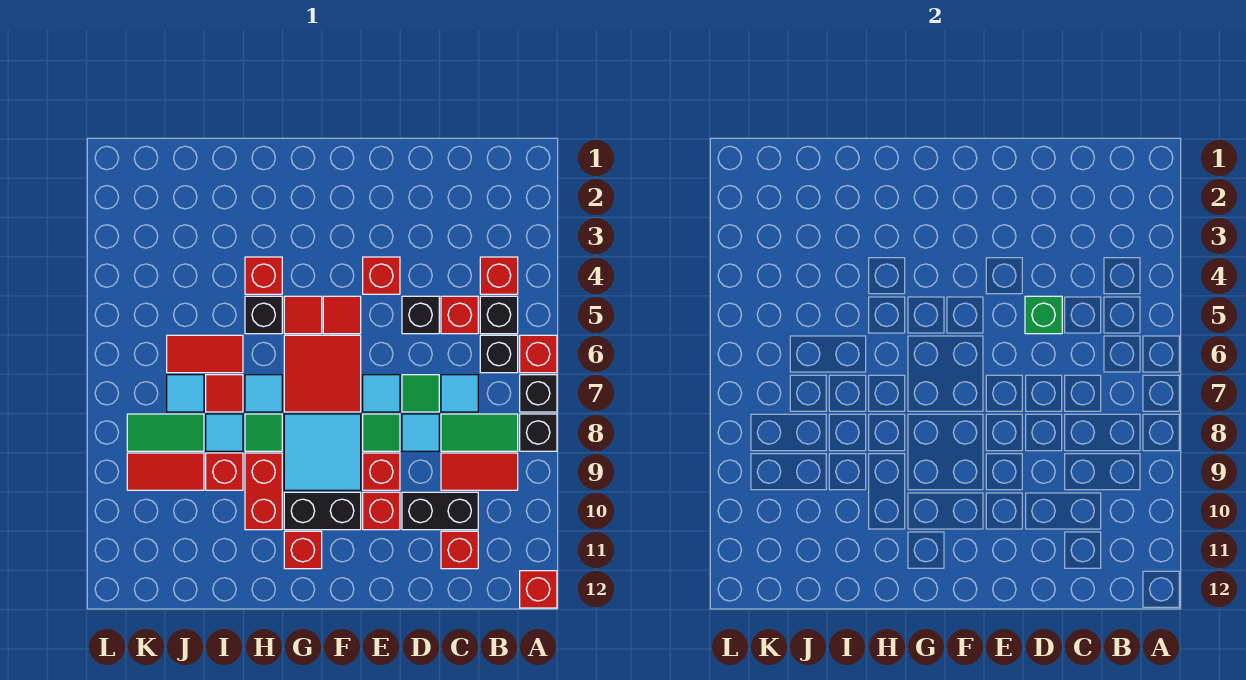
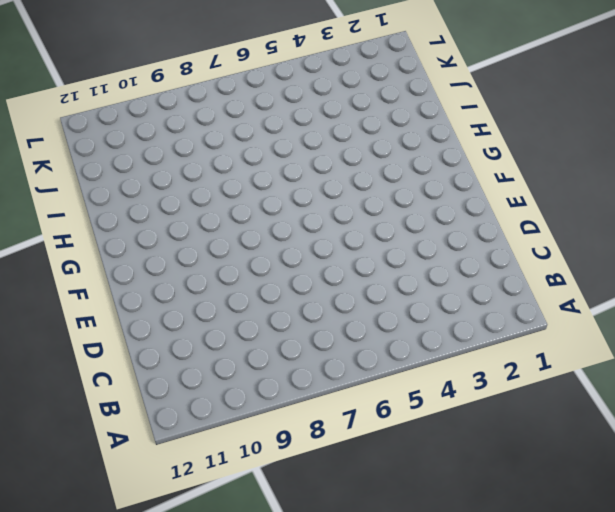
none -> red 1x1 brick [520,335,557,373]
none -> black 1x1 brick [520,375,557,412]
none -> black 1x1 brick [520,414,557,451]
none -> red 1x1 brick [520,571,557,608]

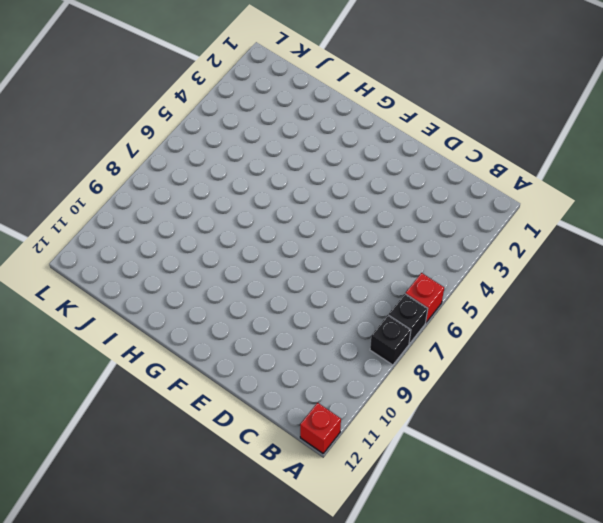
none -> red 1x1 brick [480,257,518,294]
none -> black 1x1 brick [480,296,518,334]
none -> black 1x1 brick [480,335,518,373]
none -> green 1x2 tile [441,414,518,451]

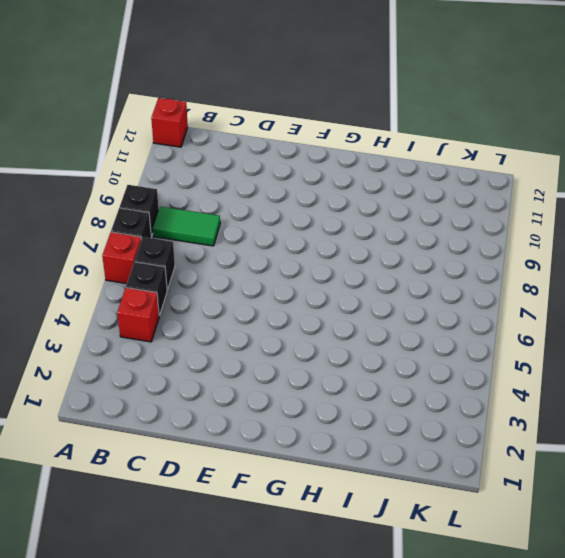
none -> red 1x2 tile [441,453,518,490]
none -> red 1x1 brick [441,296,478,334]
none -> cyan 1x1 tile [441,375,478,412]
none -> black 1x2 brick [402,492,478,530]

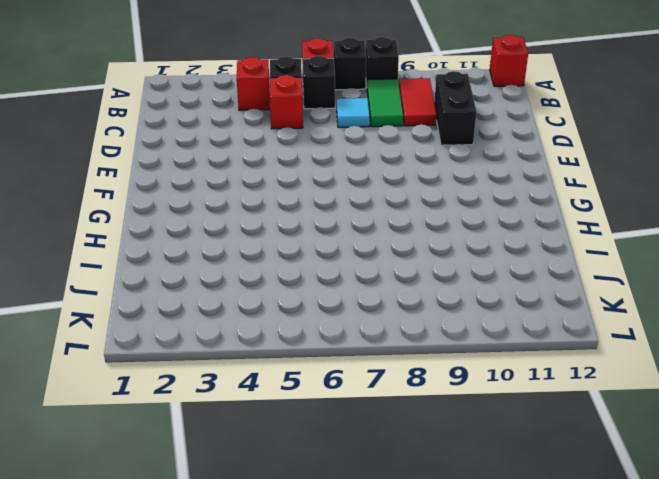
none -> red 1x1 brick [441,531,478,569]
none -> black 1x1 brick [402,296,439,334]
none -> green 1x1 tile [402,375,439,412]
none -> cyan 1x1 tile [402,414,439,451]

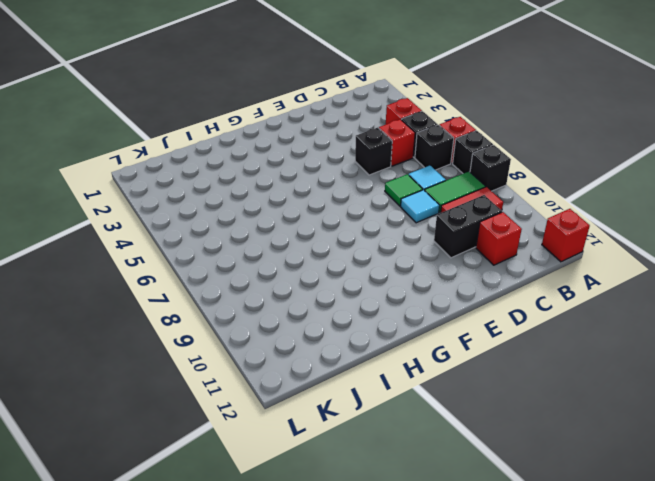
none -> red 1x1 brick [363,257,400,294]
none -> cyan 1x1 tile [363,375,400,412]
none -> green 1x1 tile [363,414,400,451]
none -> red 1x1 brick [363,453,400,490]

